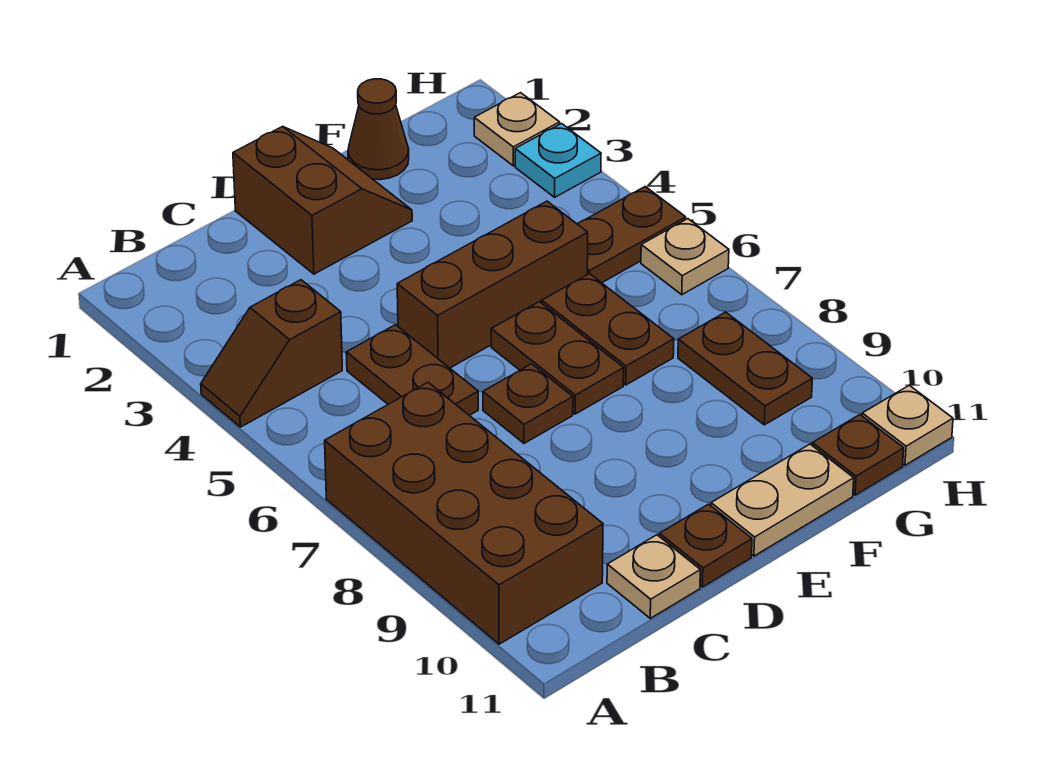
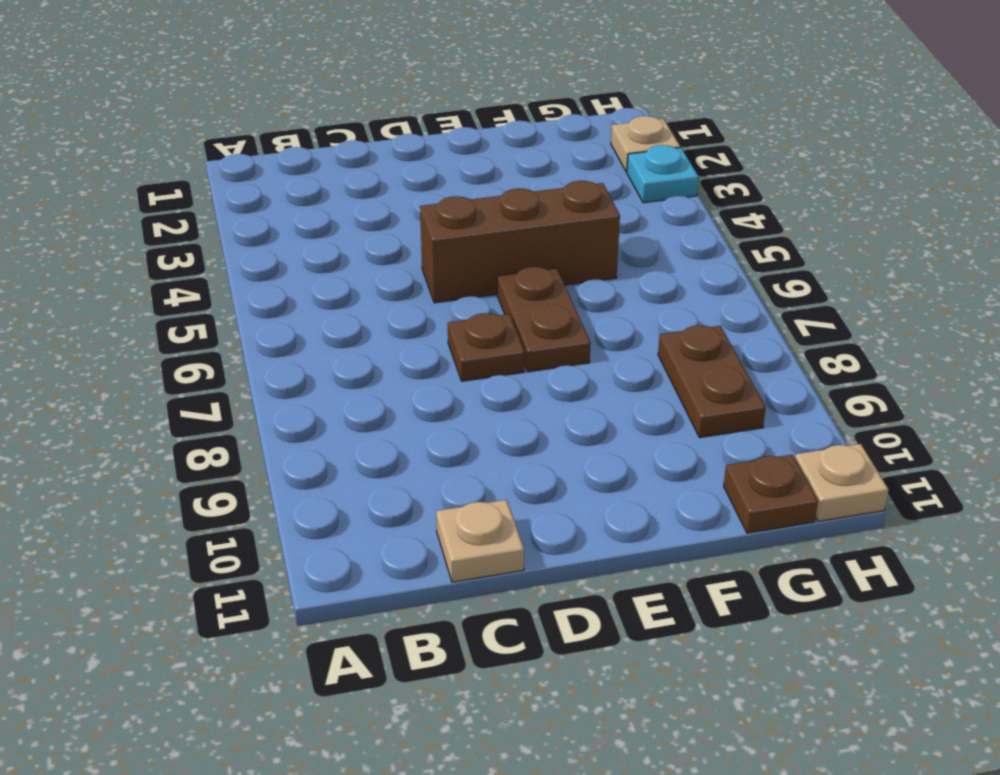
none -> brown 1x2 slope [201,280,342,427]
none -> brown 2x4 brick [325,382,603,644]
none -> brown 1x2 plate [346,325,478,415]

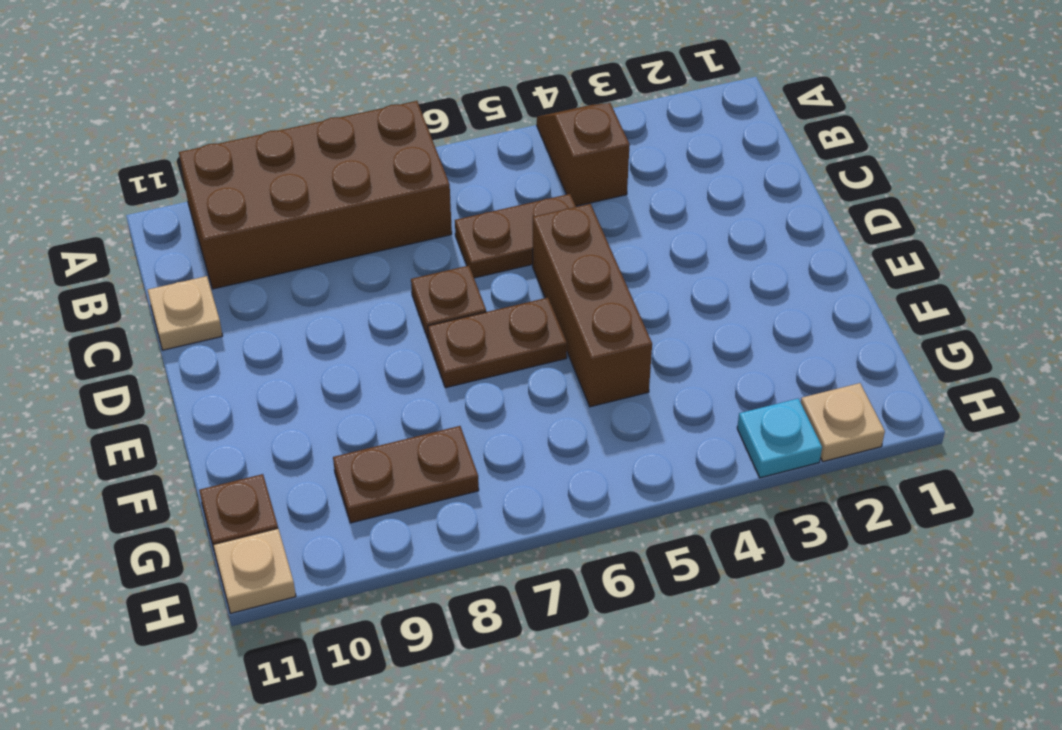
none -> brown 2x2 slope [233,126,412,274]
none -> brown 1x1 plate [659,504,752,587]
none -> tan 1x2 plate [711,444,854,556]

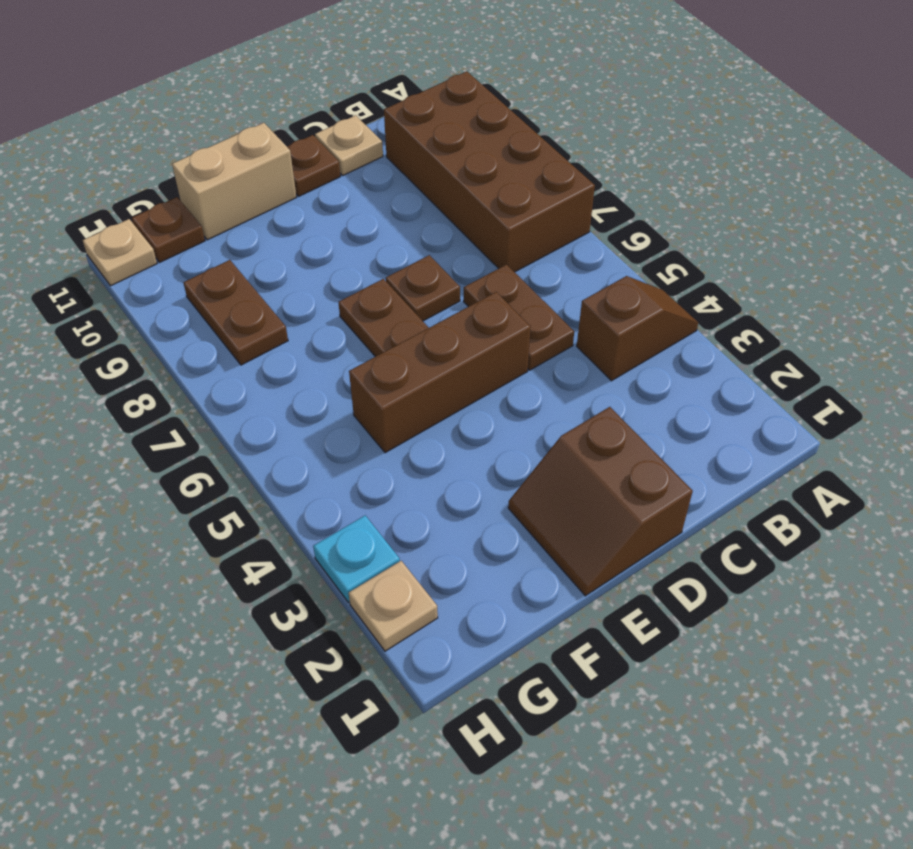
tan 1x2 brick [172,123,297,240] -> tan 1x2 plate [711,444,854,556]
none -> brown 1x1 cone [348,79,409,180]
none -> brown 1x2 plate [542,274,674,385]
none -> brown 1x2 plate [578,187,686,283]

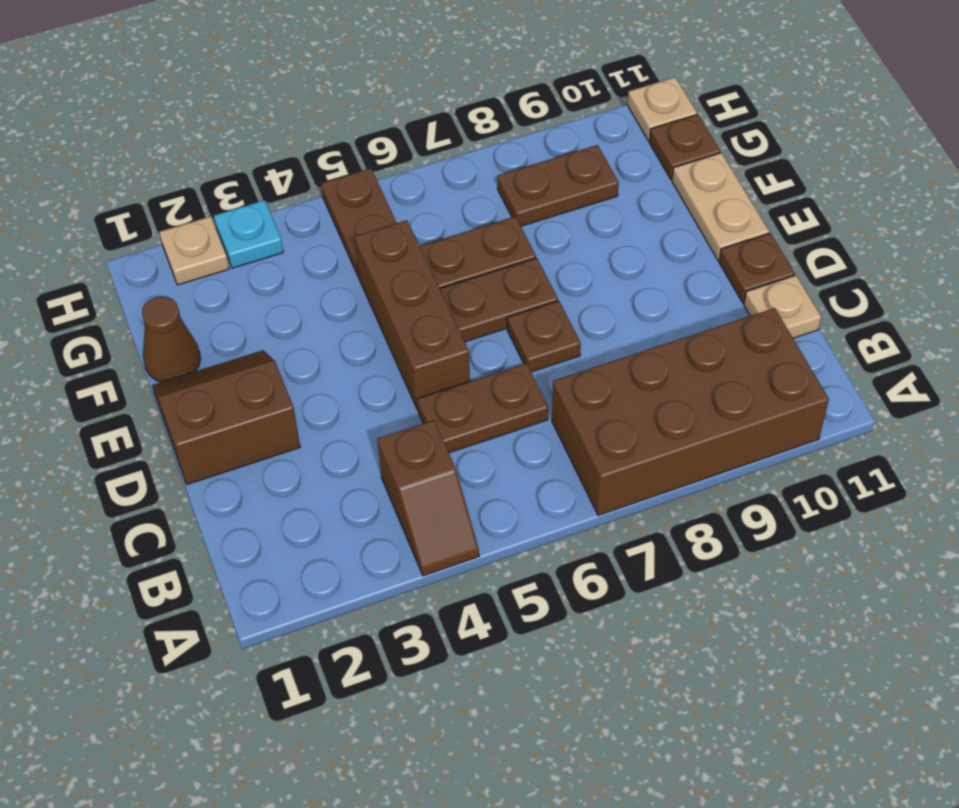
none -> tan 1x1 plate [641,219,729,295]

